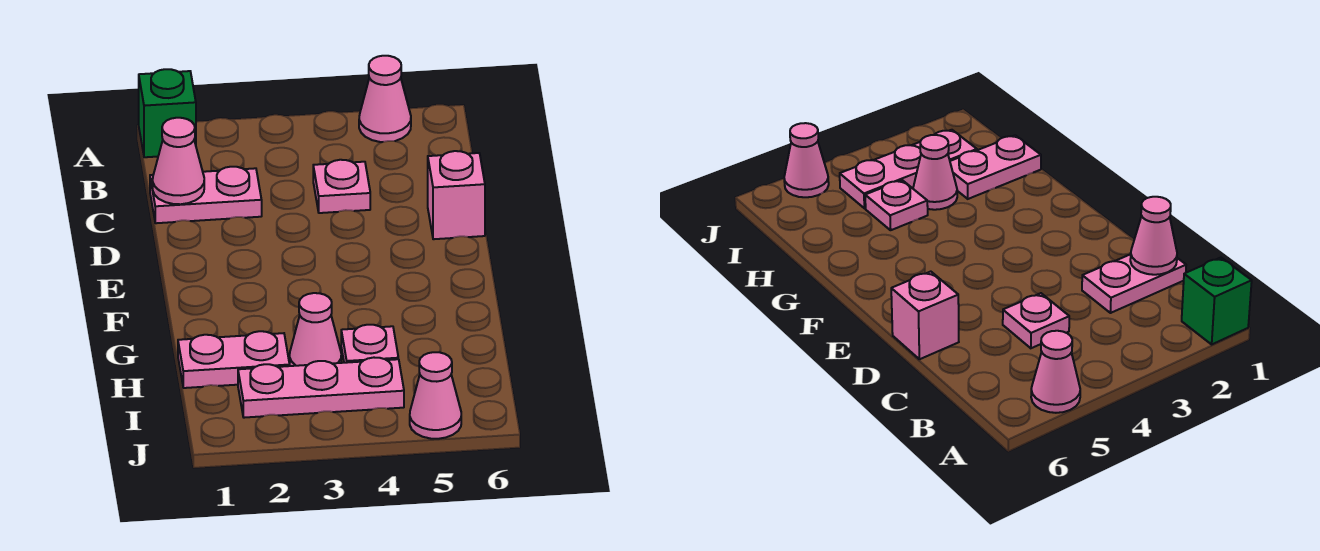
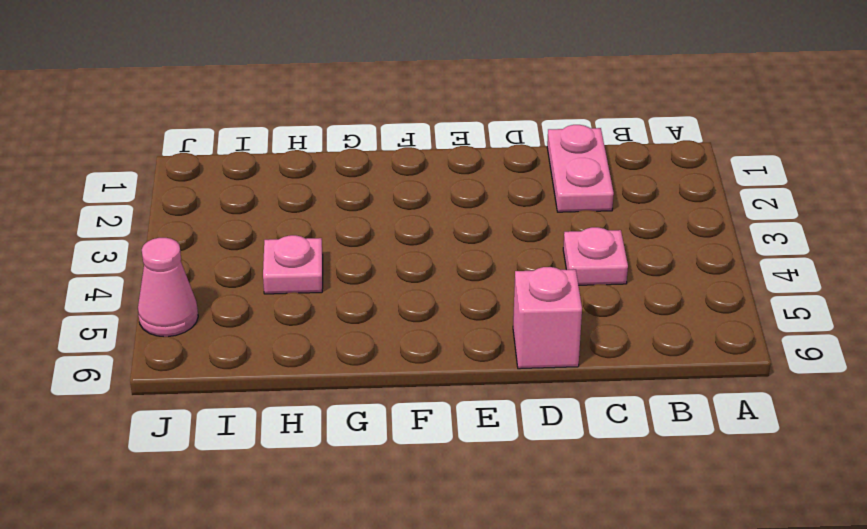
none -> green 1x1 brick [139,69,196,157]
none -> pink 1x1 cone [359,56,411,142]

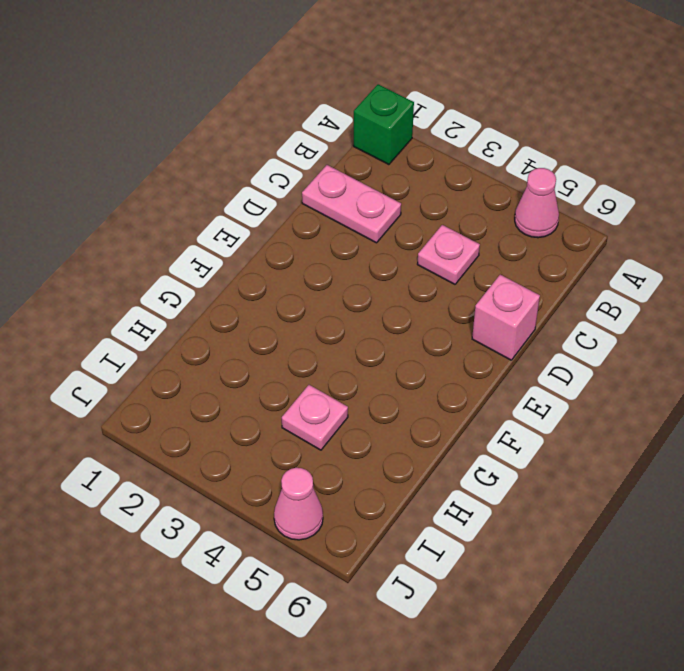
none -> pink 1x2 plate [178,331,290,388]
none -> pink 1x1 cone [290,293,341,366]

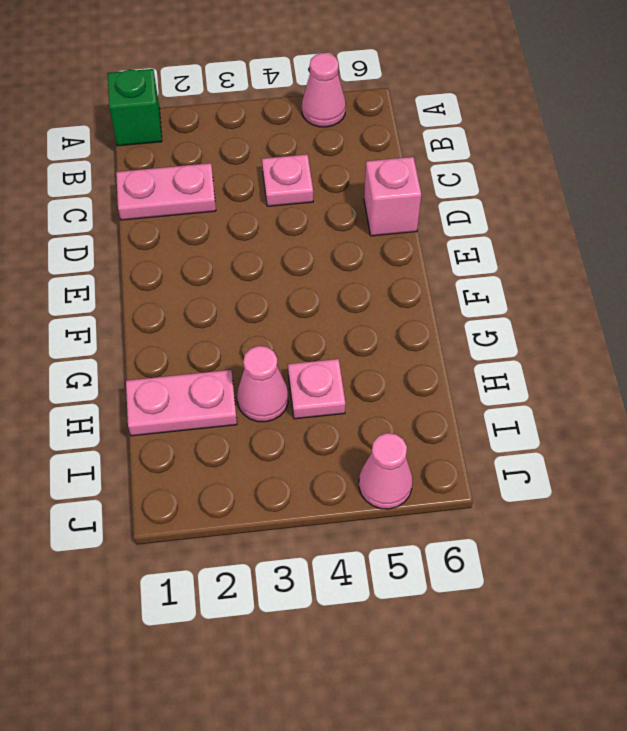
none -> pink 1x3 plate [238,358,404,418]
none -> pink 1x1 cone [153,118,204,204]

